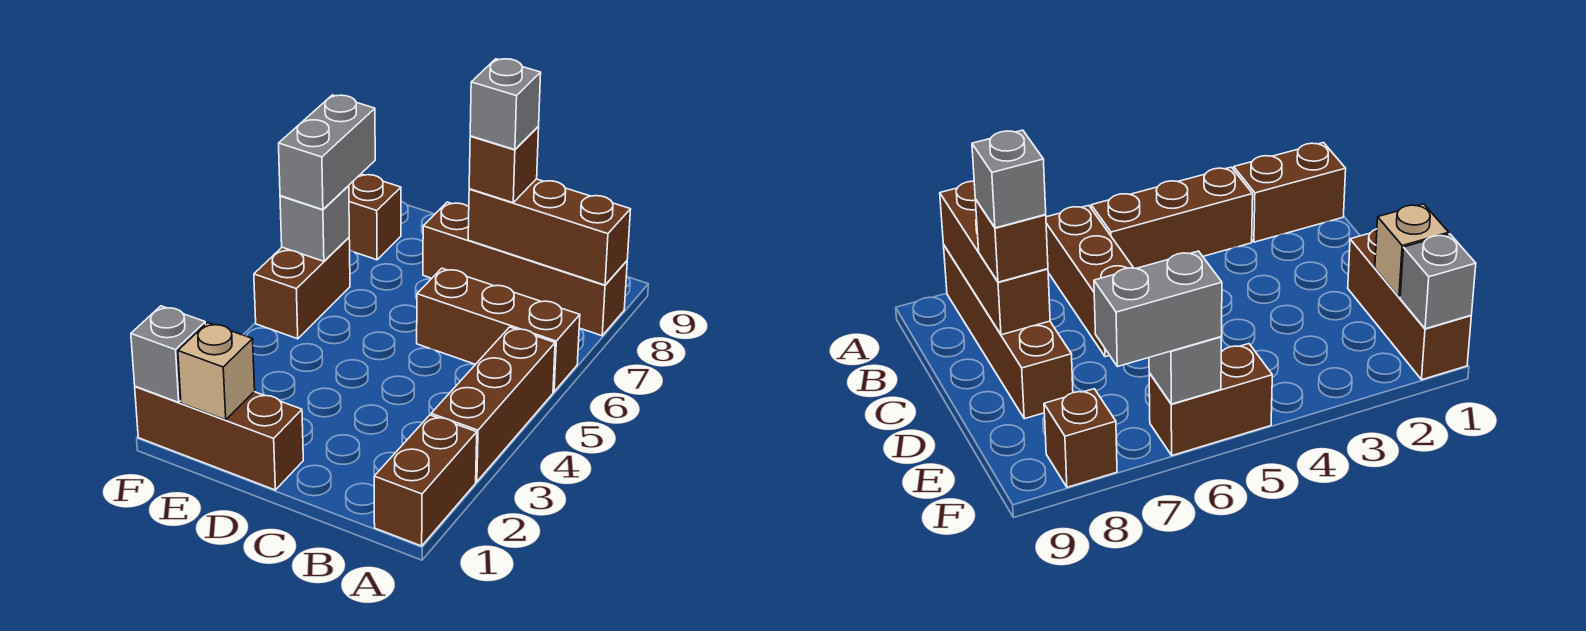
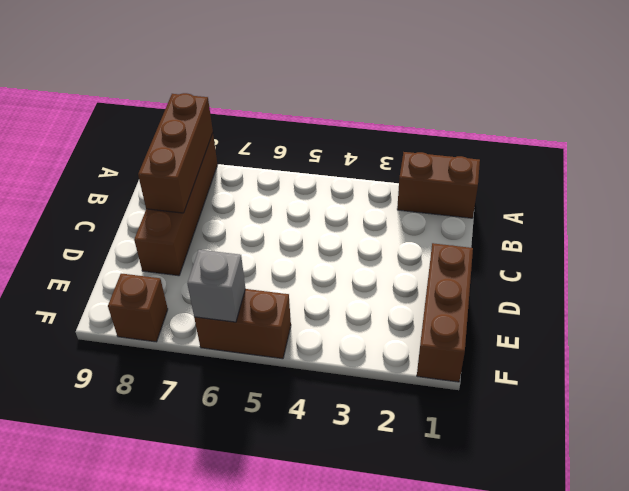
none -> brown 1x3 brick [431,327,555,482]
none -> brown 1x3 brick [417,268,580,392]
none -> tan 1x1 brick [178,323,255,420]

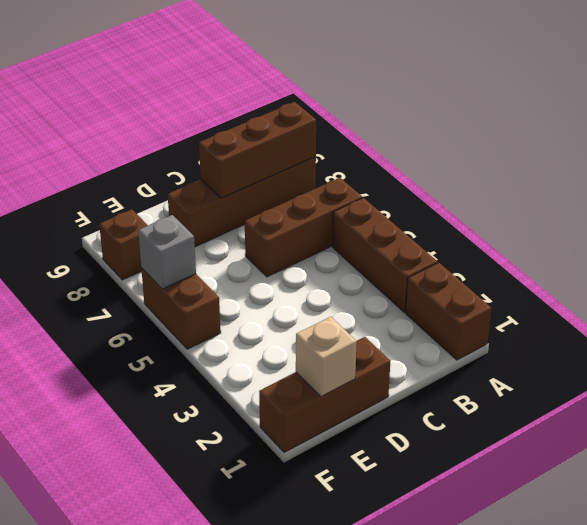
none -> grey 1x1 brick [131,306,205,402]
none -> brown 1x1 brick [469,127,539,203]
none -> grey 1x2 brick [279,95,375,210]

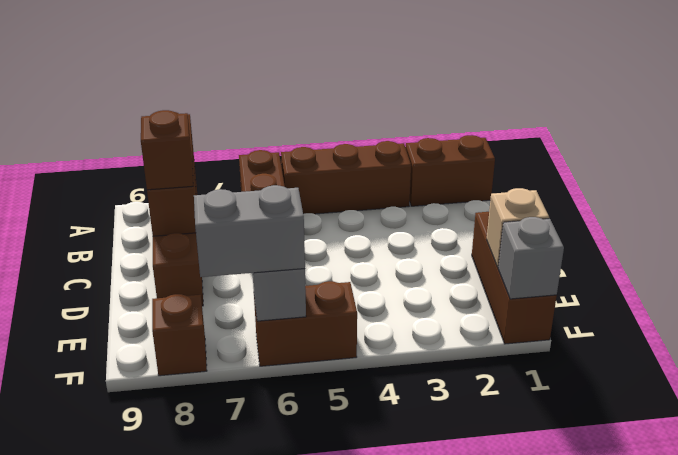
none -> grey 1x1 brick [470,59,541,150]

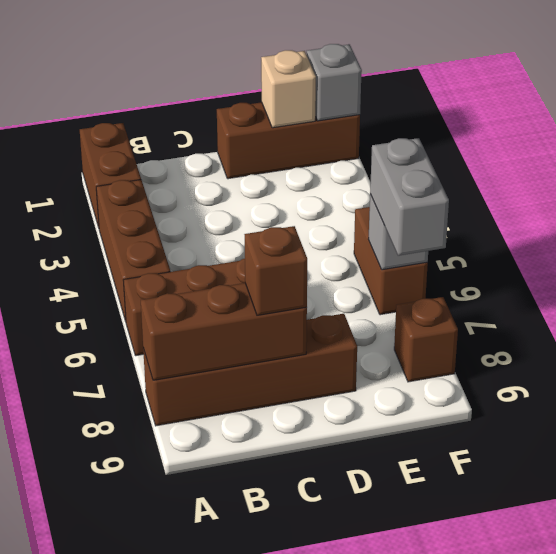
none -> grey 1x1 brick [470,59,541,150]

